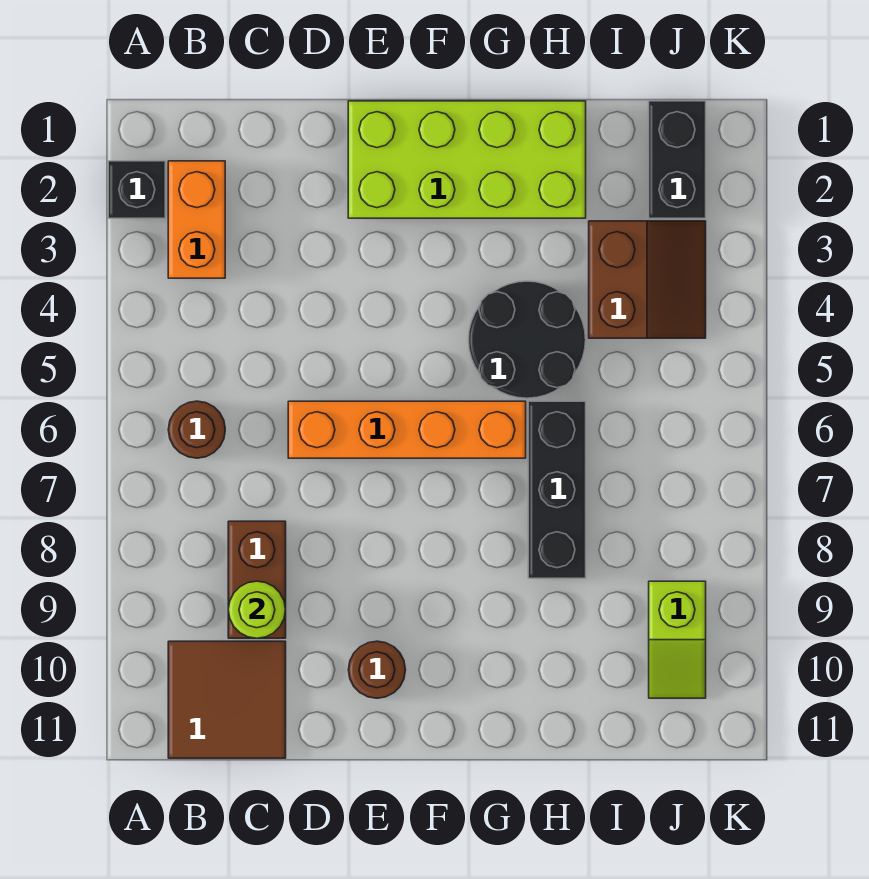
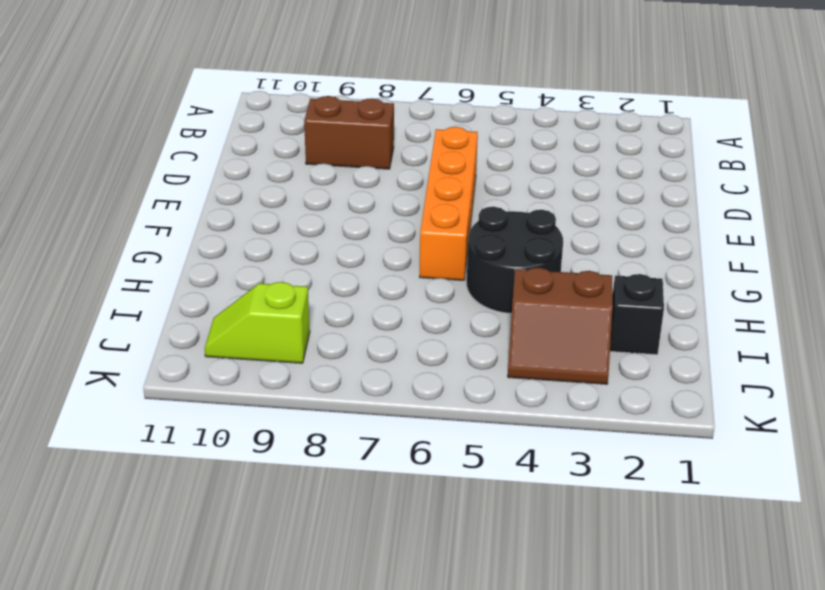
black 1x1 brick [610,274,664,355] -> black 1x1 brick moved to [108,161,165,218]
none -> orange 1x2 brick [168,161,225,278]
none -> brown 1x1 round brick [168,401,225,458]
none -> brown 2x2 tile [168,641,286,758]

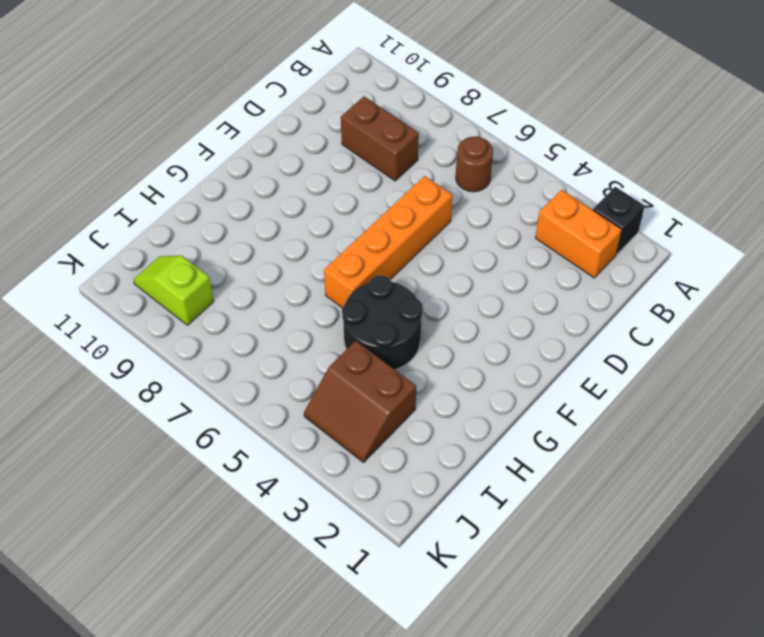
none -> brown 2x2 tile [168,641,286,758]
none -> lime 2x4 brick [348,101,586,218]
none -> brown 1x1 round brick [348,641,406,698]

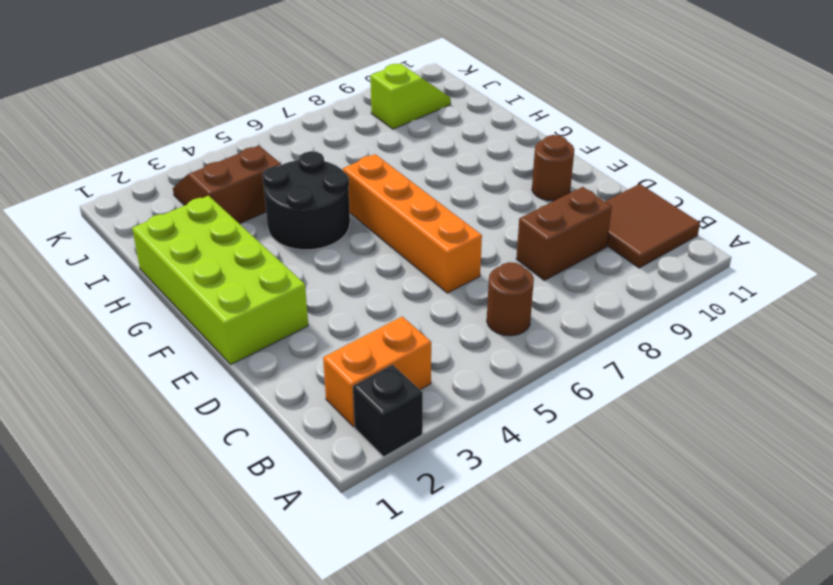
none -> black 1x3 brick [528,401,586,578]
none -> black 1x2 brick [649,101,706,218]
none -> lime 1x1 round brick [228,581,286,638]

